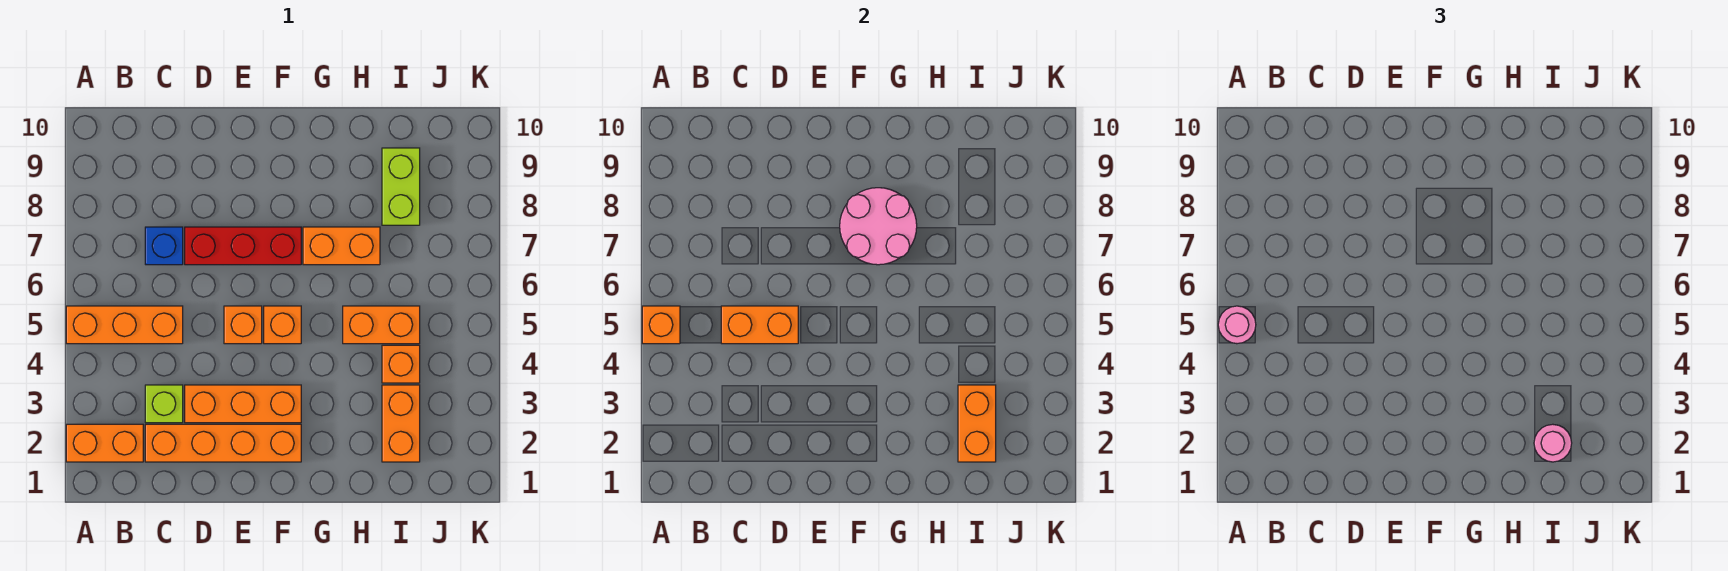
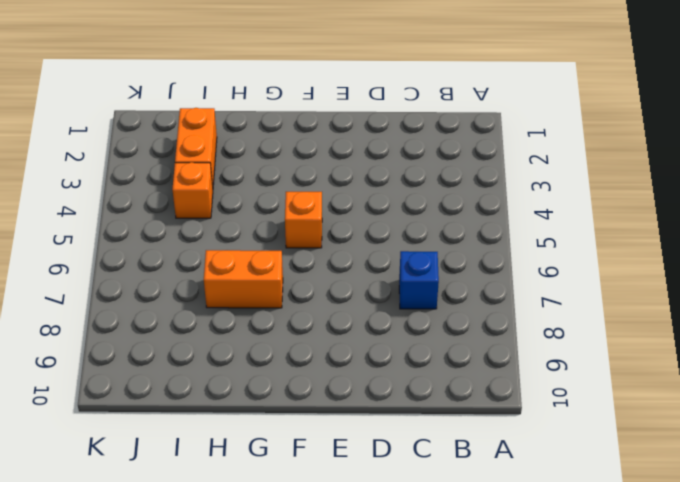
none -> orange 1x2 brick [66,424,143,462]
none -> orange 1x3 brick [66,306,183,344]
none -> orange 1x4 brick [145,424,301,462]

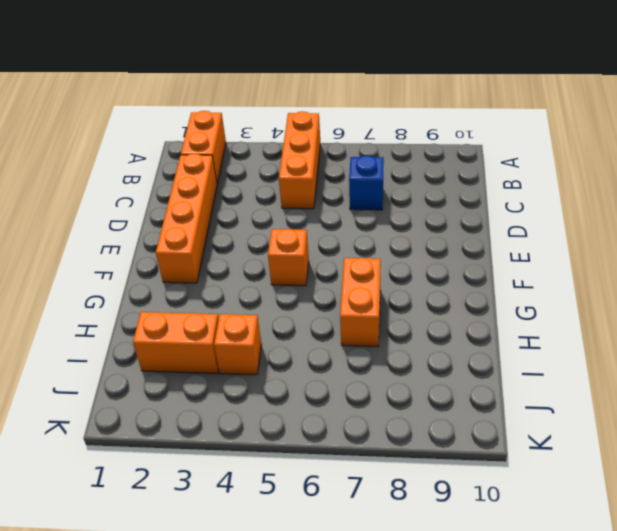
none -> lime 1x1 brick [145,385,183,423]
none -> orange 1x3 brick [185,385,301,423]
none -> red 1x3 brick [185,227,301,265]

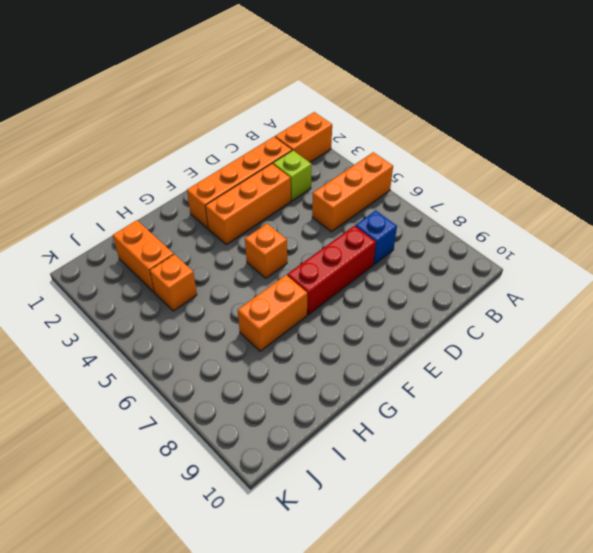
none -> orange 1x1 brick [224,306,262,344]
none -> orange 1x2 brick [343,306,420,344]
none -> lime 1x2 brick [382,148,420,225]

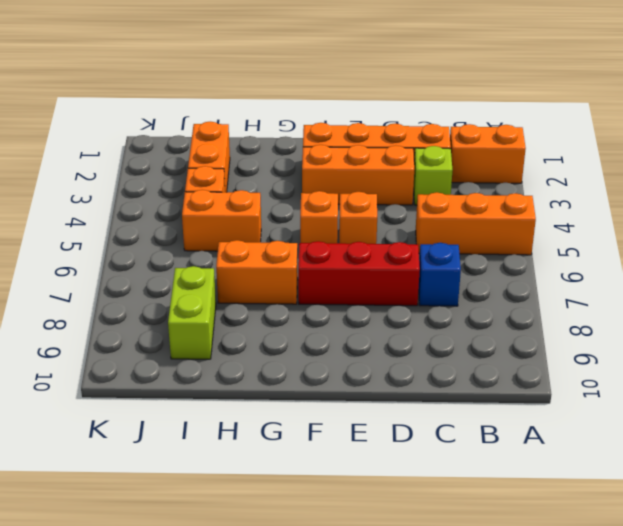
none -> orange 1x1 brick [642,306,680,344]
none -> orange 1x2 brick [721,306,798,344]
none -> pink 2x2 round brick [840,188,917,265]

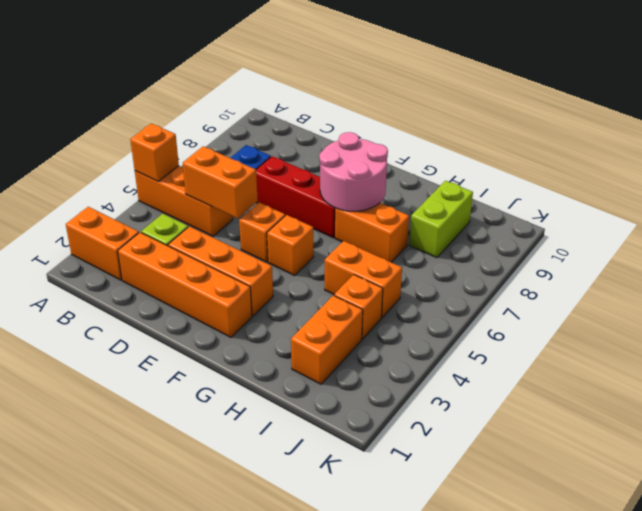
none -> orange 1x2 brick [958,385,996,462]
none -> pink 1x1 round brick [1218,306,1256,344]
none -> pink 1x1 round brick [1534,424,1572,462]

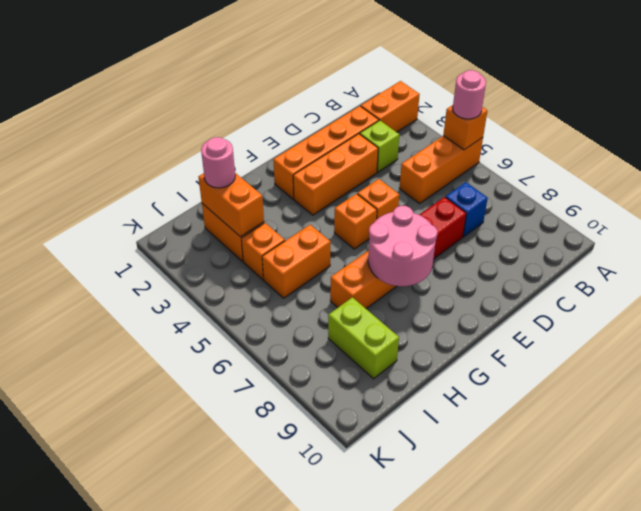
none -> orange 1x2 brick [721,306,798,344]

